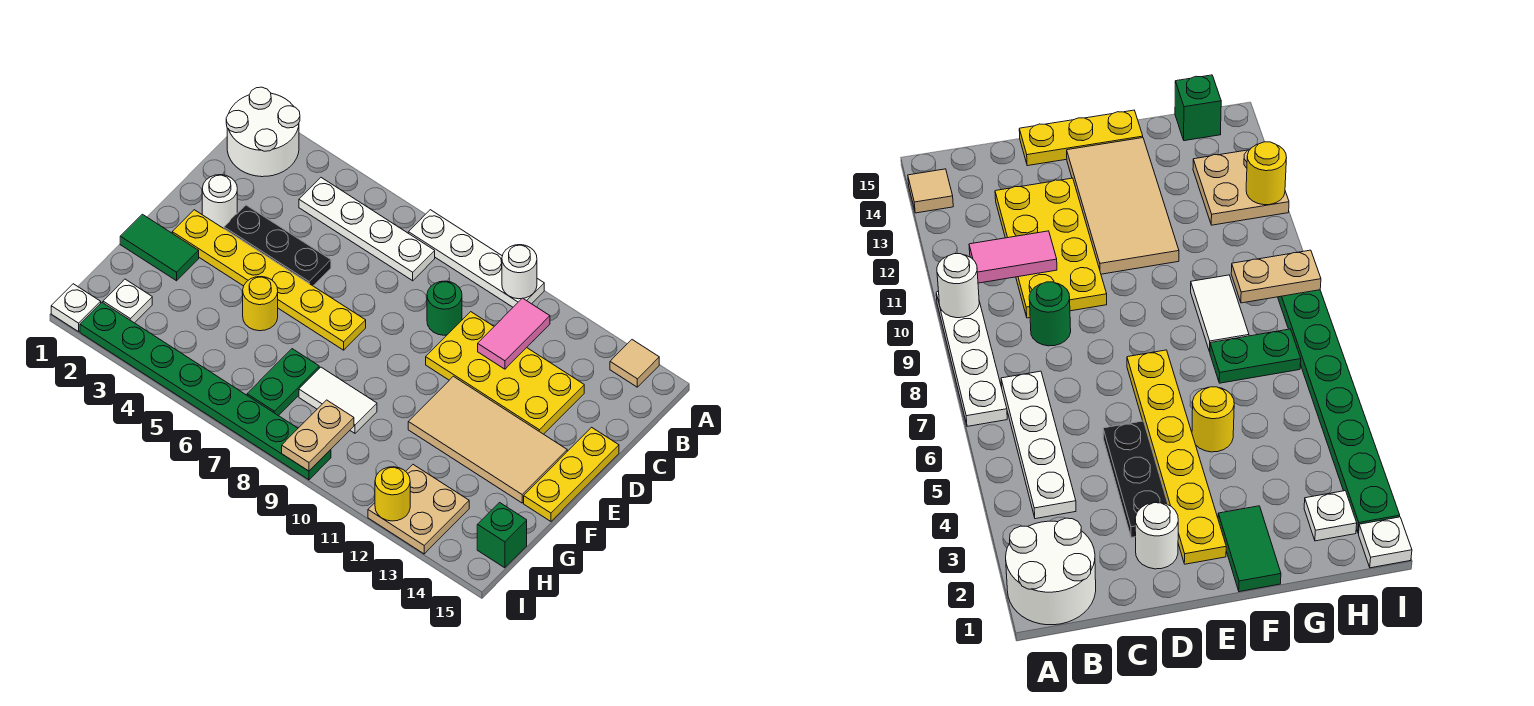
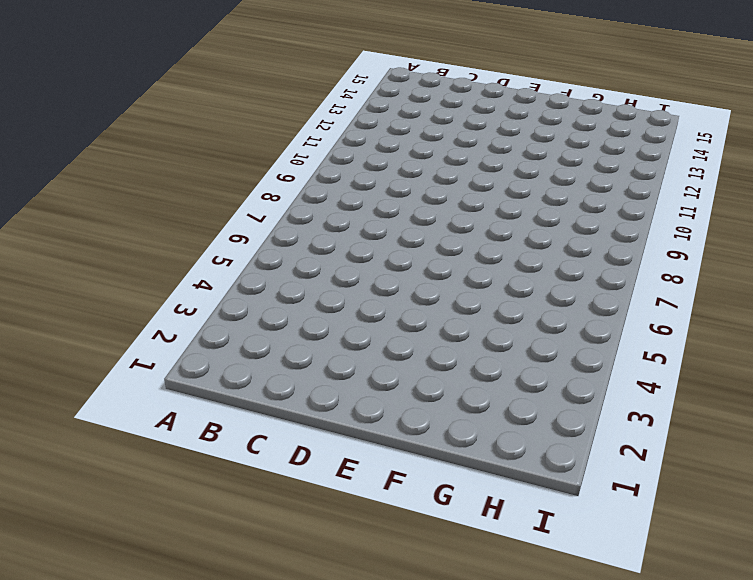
none -> white 2x2 round brick [226,87,300,177]
none -> white 1x4 plate [408,210,544,307]
none -> tan 1x1 tile [610,340,659,387]

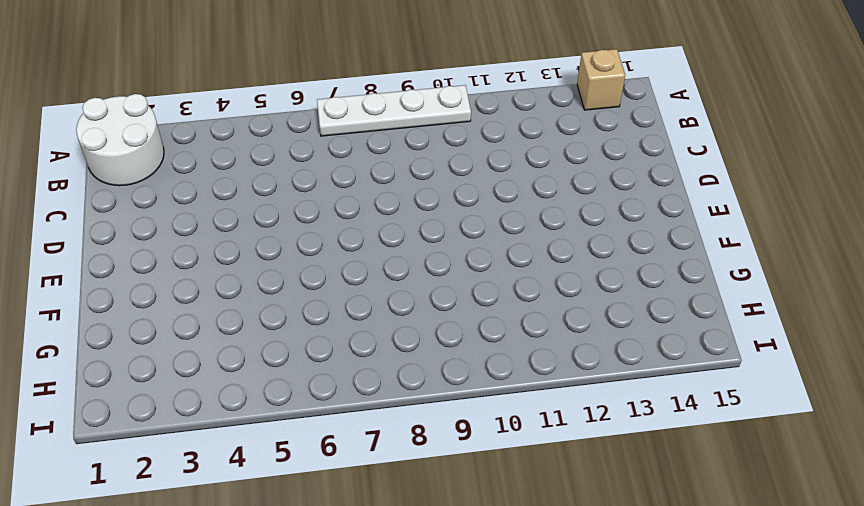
tan 1x1 brick [577,49,625,110] -> tan 1x1 tile [610,340,659,387]
none -> white 1x4 plate [299,178,435,281]
none -> green 1x1 round brick [427,281,462,335]
none -> yellow 2x4 plate [426,312,584,434]

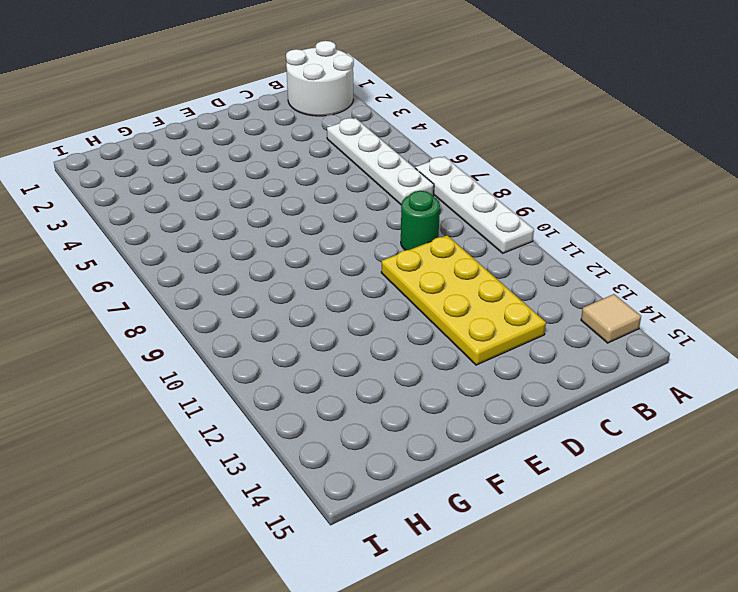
none -> white 1x1 round brick [202,175,237,228]
none -> black 1x3 plate [224,205,331,286]
none -> yellow 1x3 plate [524,427,619,521]

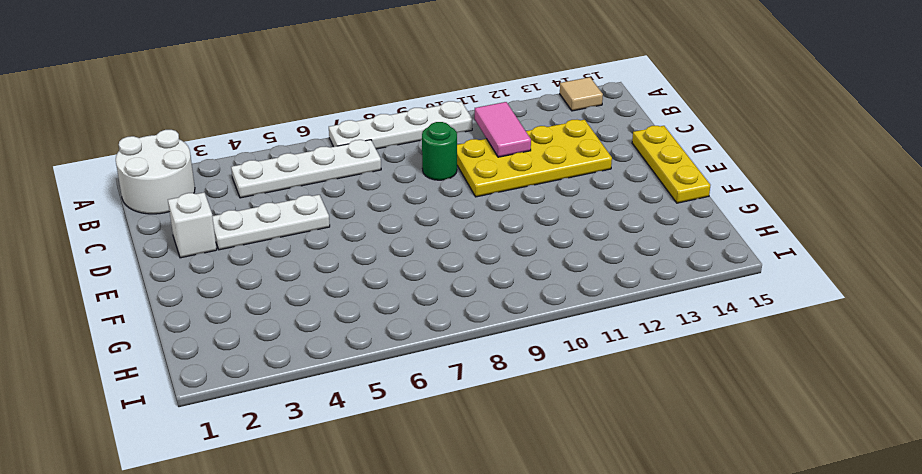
white 1x1 brick [168,193,217,258] -> white 1x1 round brick [202,175,237,228]
white 1x3 plate [212,195,330,250] -> black 1x3 plate [224,205,331,286]
none -> yellow 1x6 plate [172,210,366,350]
none -> tan 2x4 tile [408,376,567,503]
none -> green 1x2 tile [120,214,199,281]

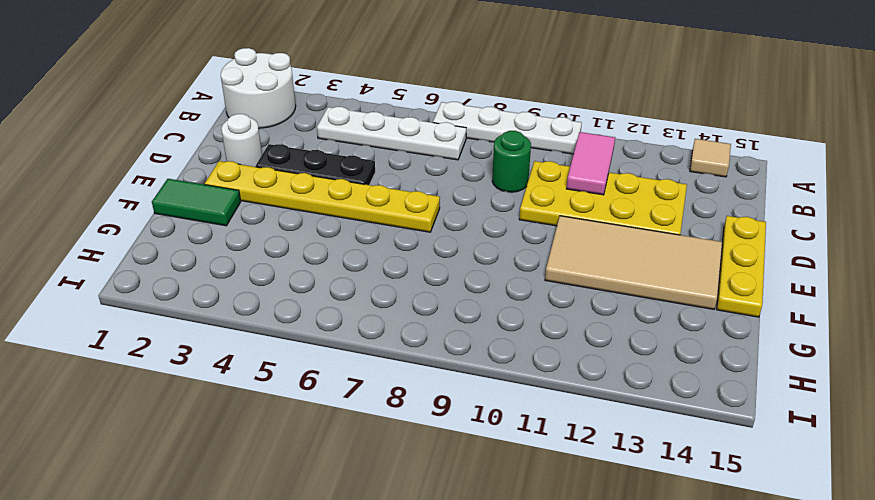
none -> yellow 1x1 round brick [243,277,278,331]
none -> green 1x2 plate [247,349,319,416]
none -> white 1x2 tile [299,367,377,433]

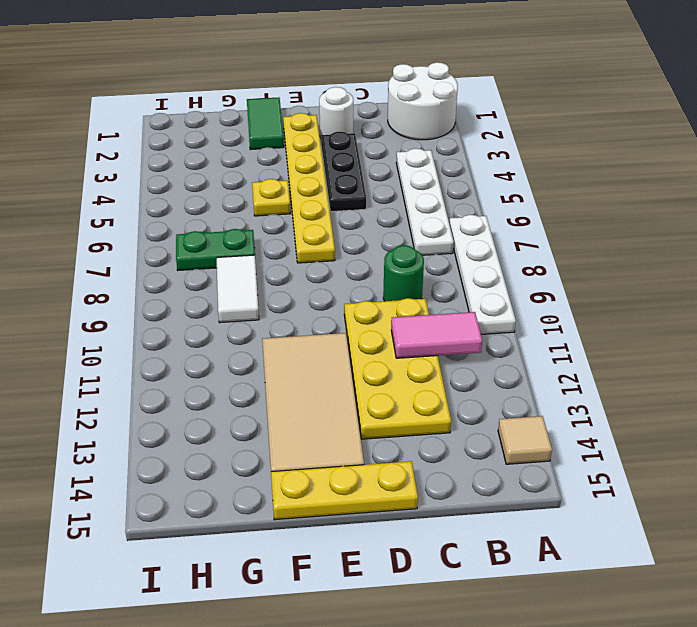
yellow 1x1 plate [252,179,291,216] -> yellow 1x1 round brick [243,277,278,331]
none -> white 1x1 plate [103,279,152,323]
none -> tan 2x2 plate [368,465,469,554]
none -> green 1x1 brick [477,503,527,568]

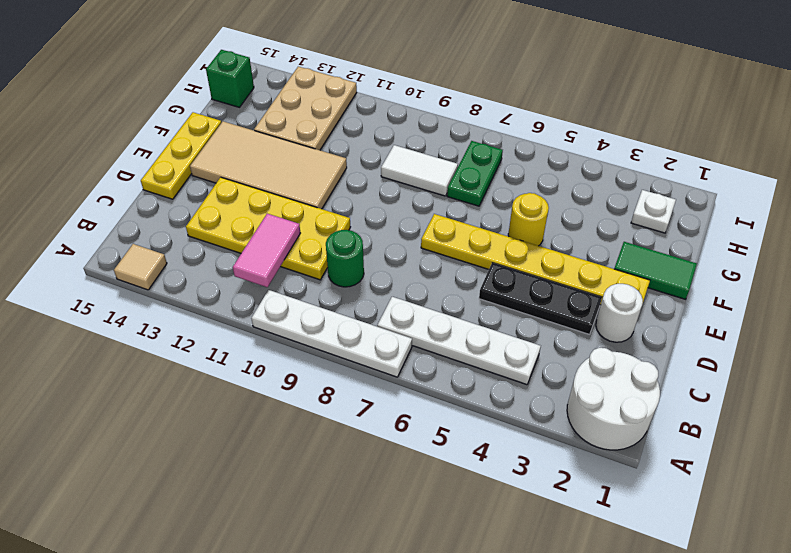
tan 2x3 plate [254,67,357,150] -> tan 2x2 plate [368,465,469,554]
none -> white 1x1 plate [51,284,101,332]
none -> green 1x8 plate [80,303,331,480]
none -> white 1x1 round brick [502,245,537,299]

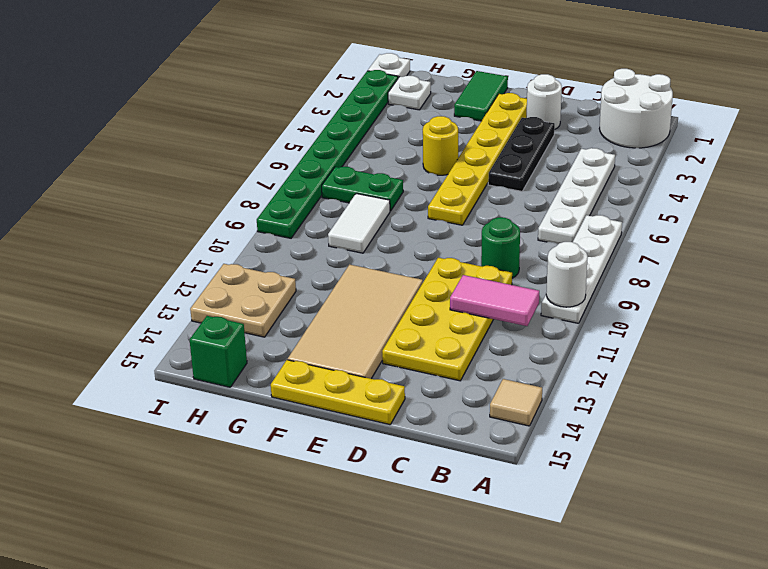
none -> tan 1x2 plate [282,400,354,471]
none -> yellow 1x1 round brick [375,467,410,521]

